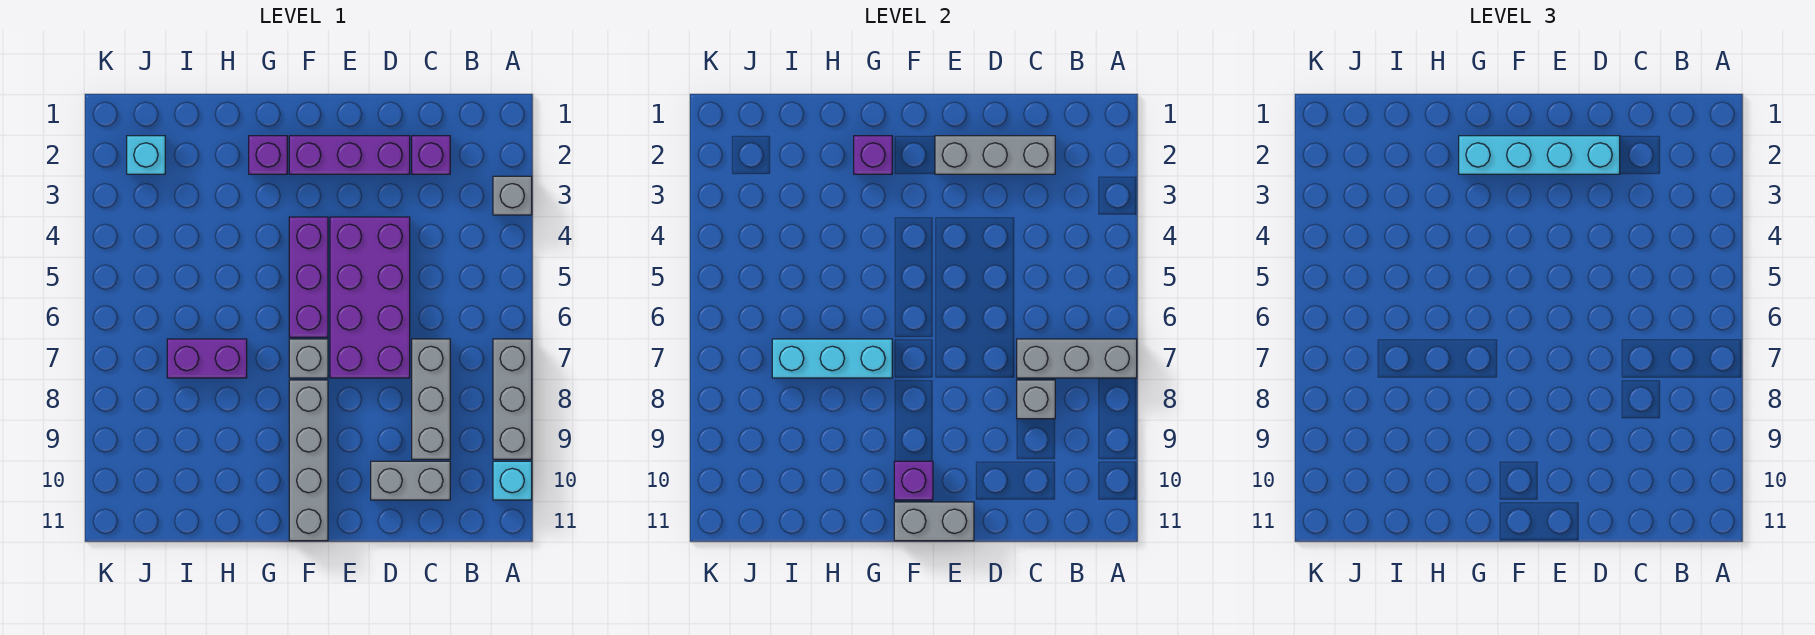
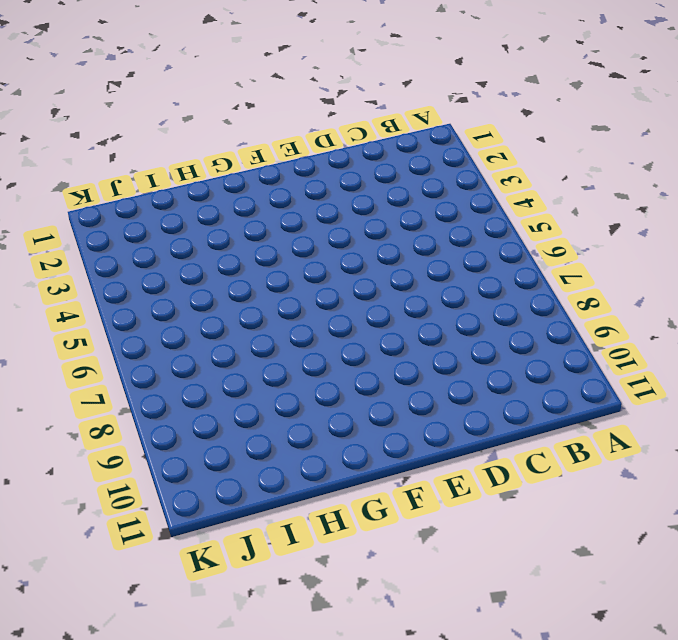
none -> grey 1x1 brick [493,176,532,215]
none -> grey 1x3 brick [493,339,532,459]
none -> cyan 1x1 brick [493,461,532,500]

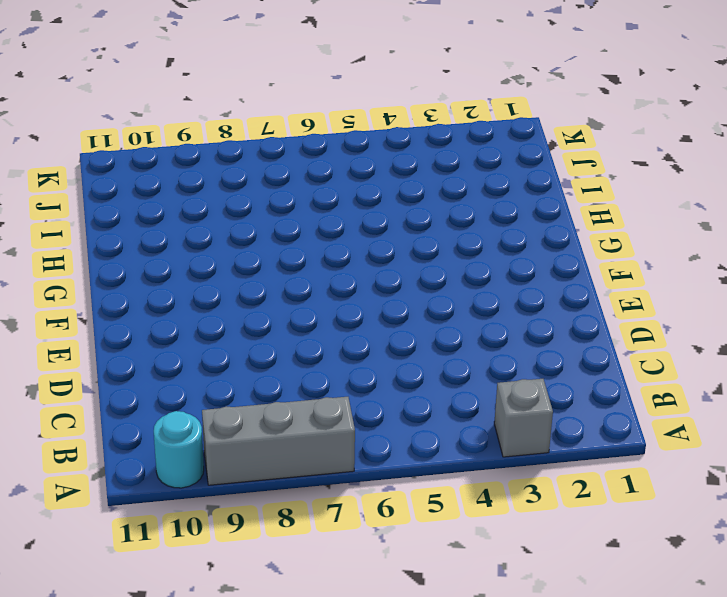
cyan 1x1 round brick [154,411,204,488] -> cyan 1x1 brick [493,461,532,500]
none -> purple 1x1 brick [412,136,450,174]
none -> grey 1x3 brick [412,339,450,459]
none -> grey 1x2 brick [371,461,450,500]

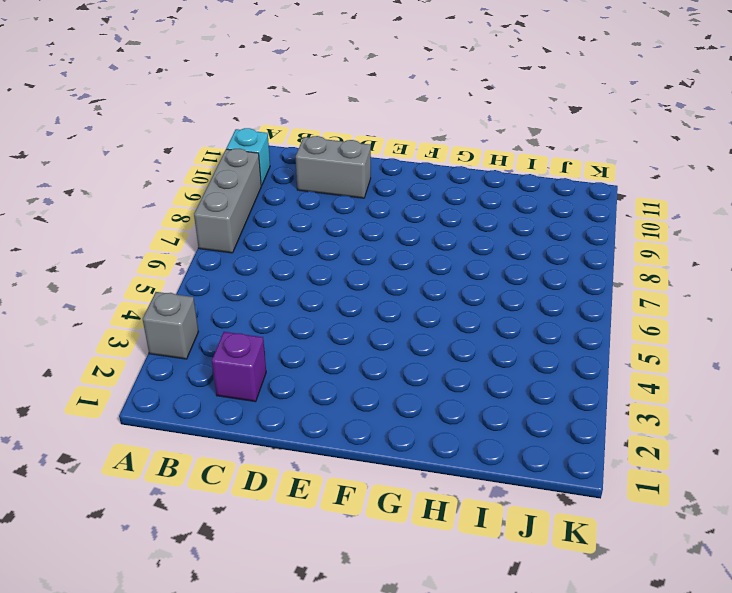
none -> grey 1x3 brick [412,339,450,459]
none -> purple 1x3 brick [289,136,410,174]
none -> purple 2x4 brick [330,217,410,378]

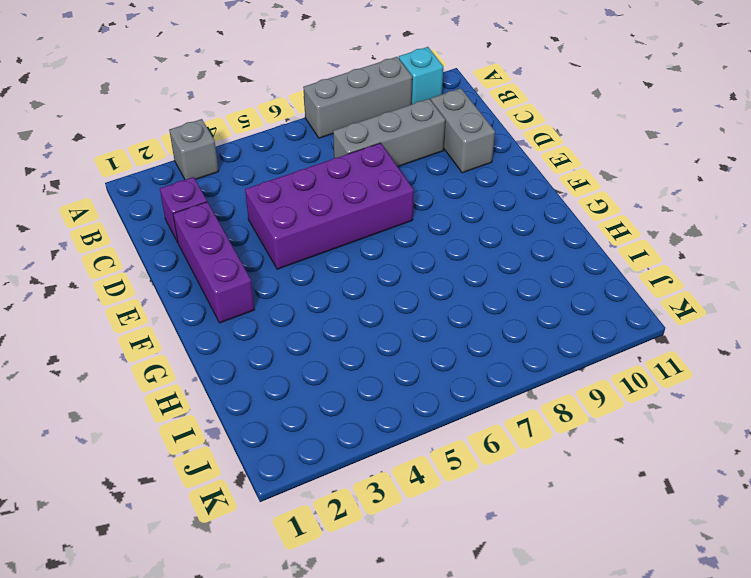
none -> purple 1x3 brick [289,217,328,337]
none -> grey 1x1 brick [289,339,328,378]
none -> grey 1x4 brick [289,380,328,541]

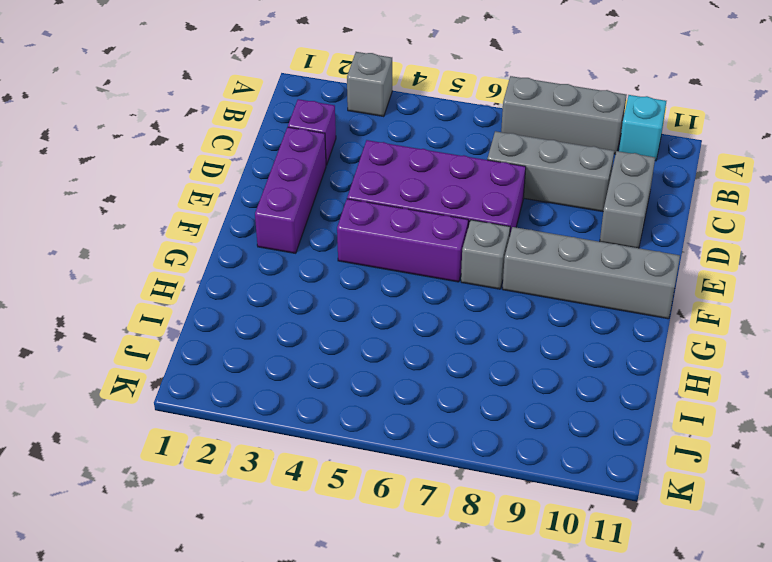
none -> purple 1x1 brick [249,136,287,174]
none -> purple 1x2 brick [167,339,247,378]
none -> cyan 1x1 brick [127,136,165,174]

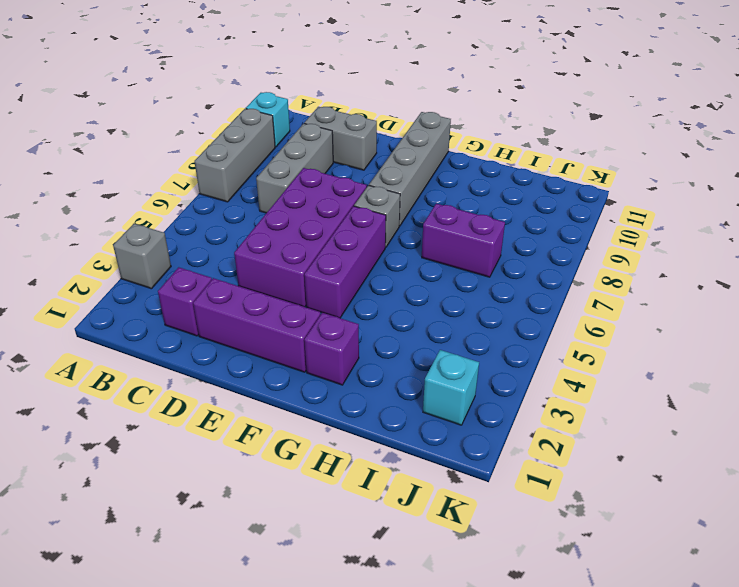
none -> grey 1x3 brick [1017,339,1137,378]
none -> grey 1x3 brick [935,136,1055,174]
none -> grey 1x1 brick [1017,380,1055,419]

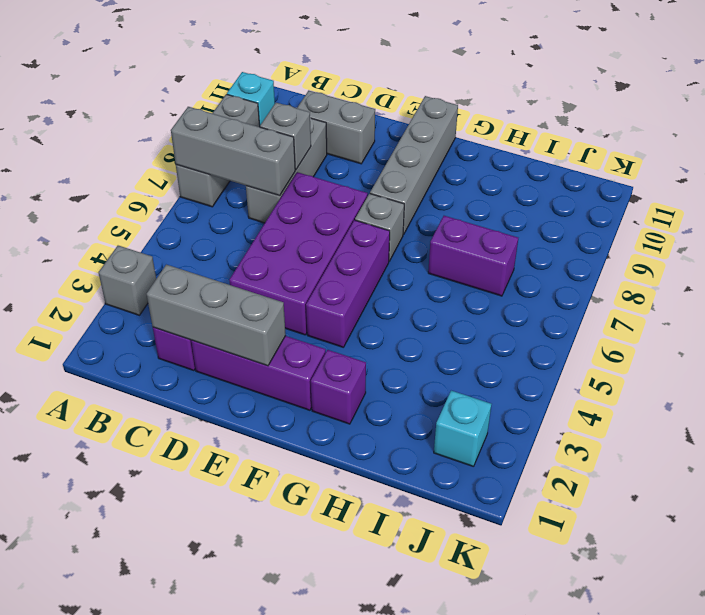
none -> grey 1x2 brick [894,502,974,541]
none -> purple 1x1 brick [894,461,933,500]
none -> purple 1x1 brick [854,136,892,174]

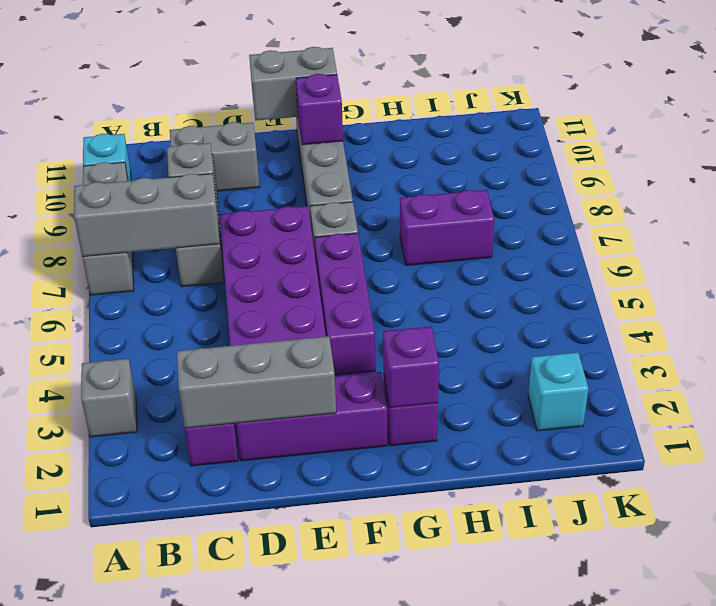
none -> cyan 1x3 brick [772,339,892,378]
none -> cyan 1x4 brick [1459,136,1620,174]

